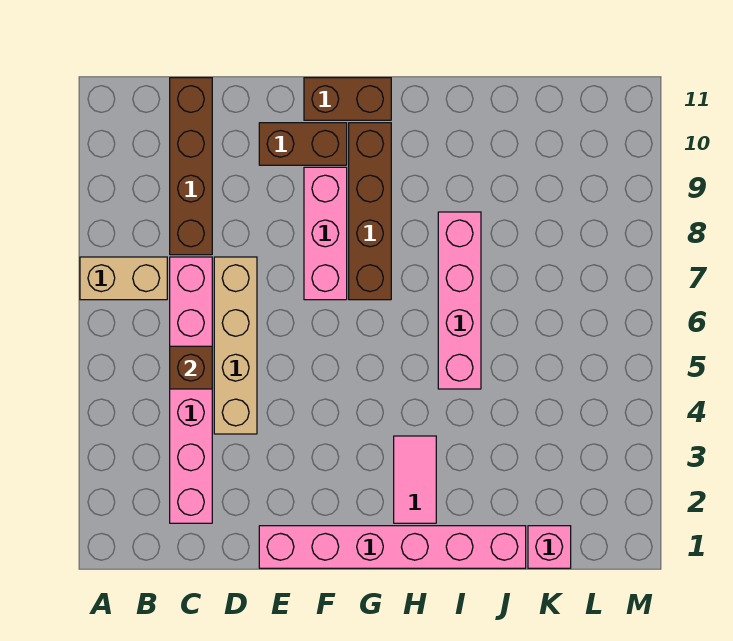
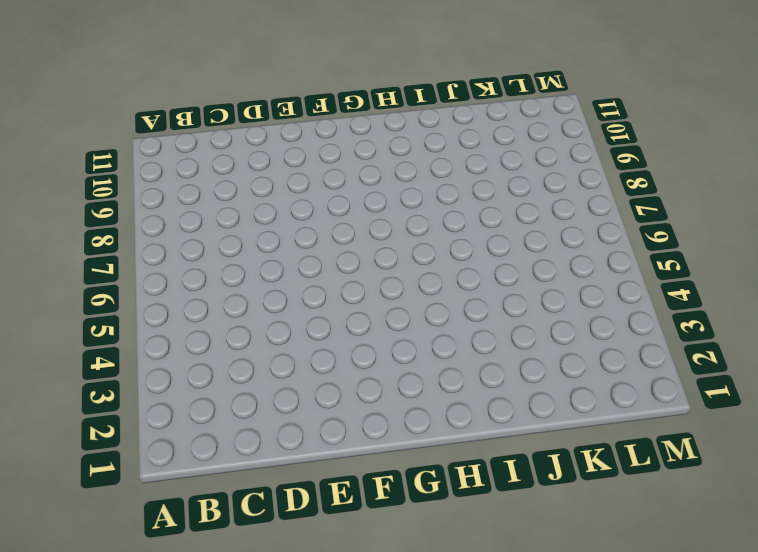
none -> tan 1x2 brick [80,257,167,300]
none -> pink 1x6 brick [170,257,212,523]
none -> brown 1x4 brick [170,78,212,255]

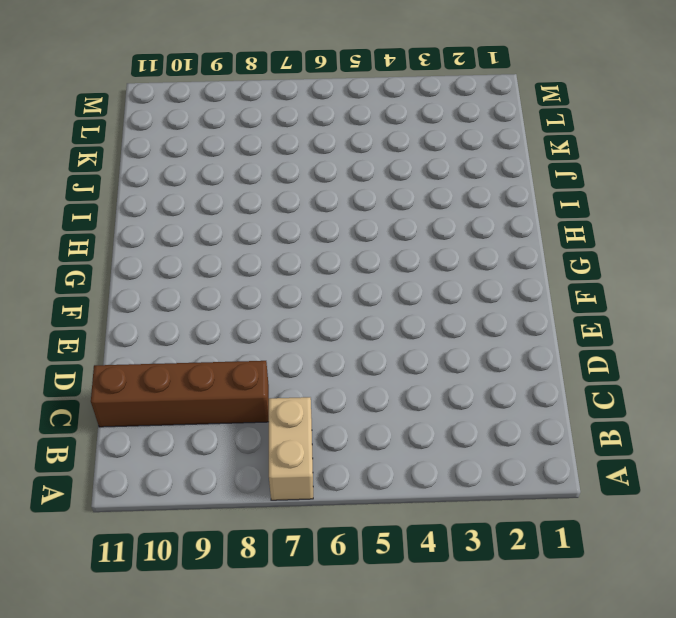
none -> pink 1x6 brick [170,257,212,523]
none -> tan 1x4 brick [214,257,257,434]
none -> pink 1x6 brick [259,526,526,568]

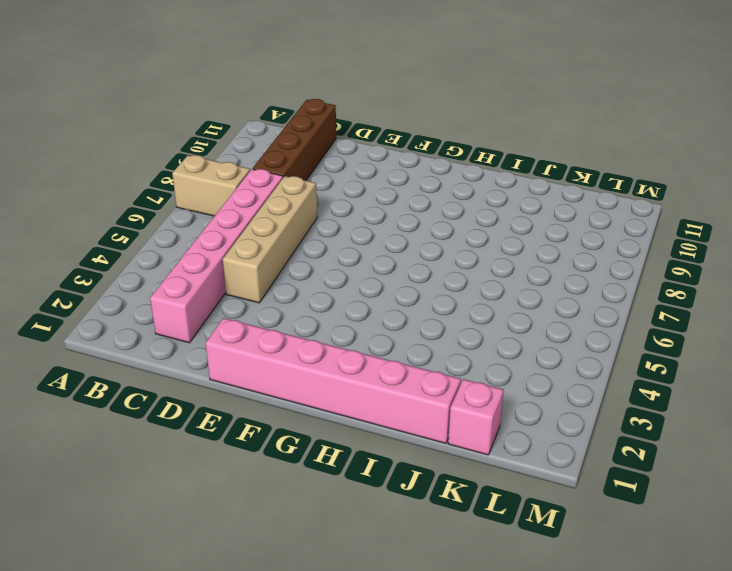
none -> brown 1x2 brick [259,123,347,165]
none -> pink 1x3 brick [304,167,347,300]
none -> brown 1x2 brick [304,78,391,120]

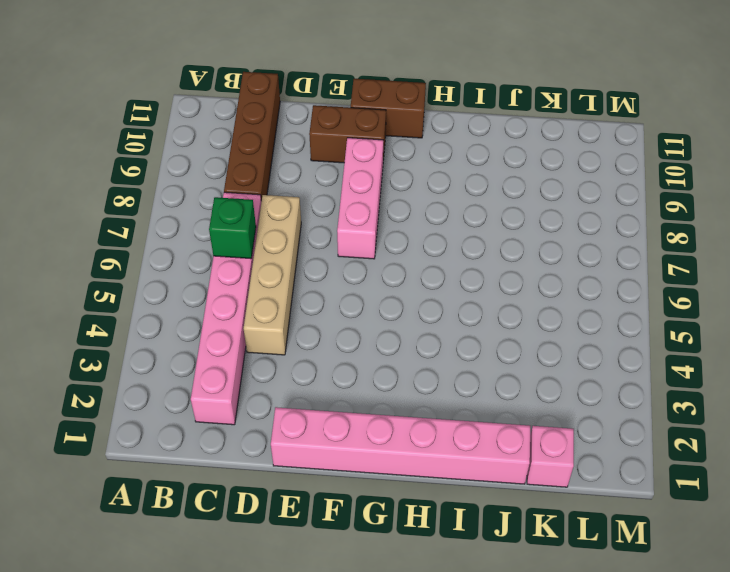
green 1x1 brick [209,197,256,259] -> none
none -> tan 1x2 brick [80,257,167,300]
none -> brown 1x4 brick [349,123,391,300]
none -> pink 1x2 tile [394,436,436,523]

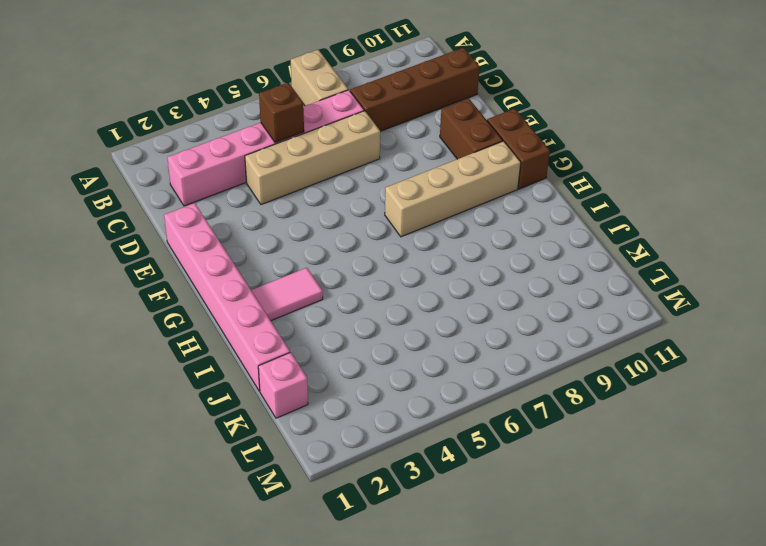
tan 1x4 brick [385,141,521,237] -> brown 1x4 brick [349,123,391,300]
none -> pink 1x3 brick [304,167,347,300]
none -> pink 1x4 brick [438,212,481,389]

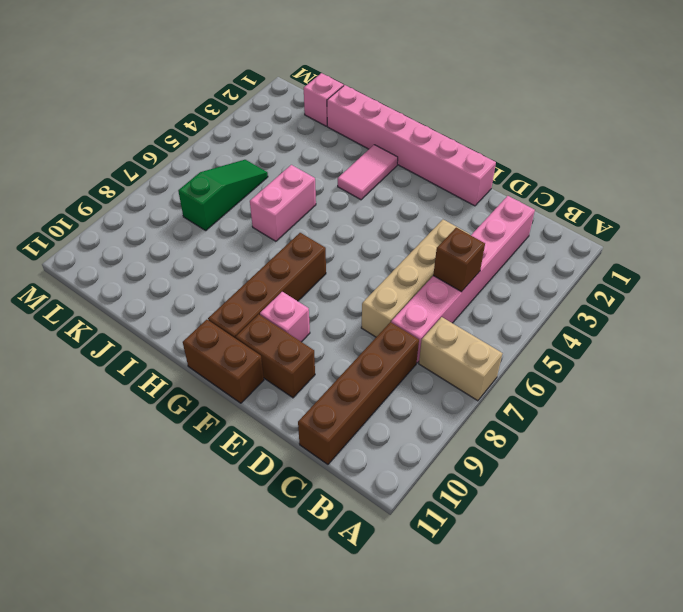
pink 1x1 brick [260,292,310,342] -> pink 1x3 brick [304,167,347,300]
pink 1x2 brick [250,165,316,241] -> pink 1x4 brick [438,212,481,389]
green 1x3 slope [178,160,268,231] -> none

